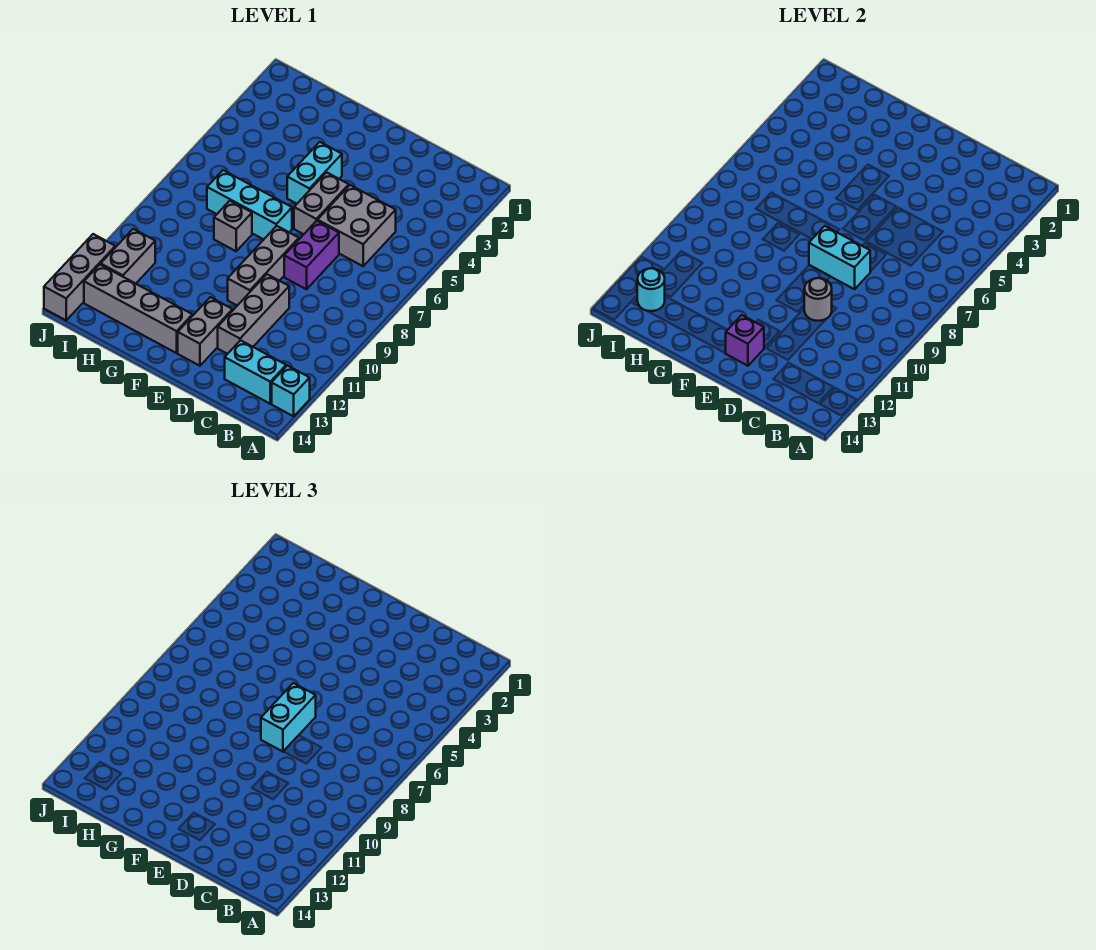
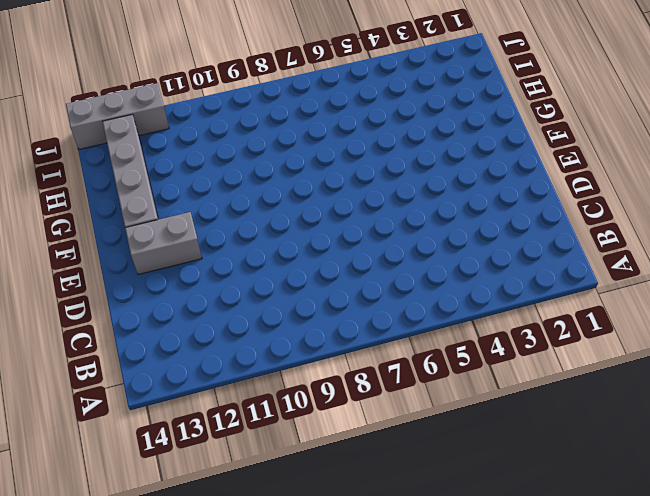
none -> cyan 1x1 brick [272,366,310,416]
none -> cyan 1x2 brick [225,340,286,404]
none -> grey 2x2 brick [318,185,396,266]

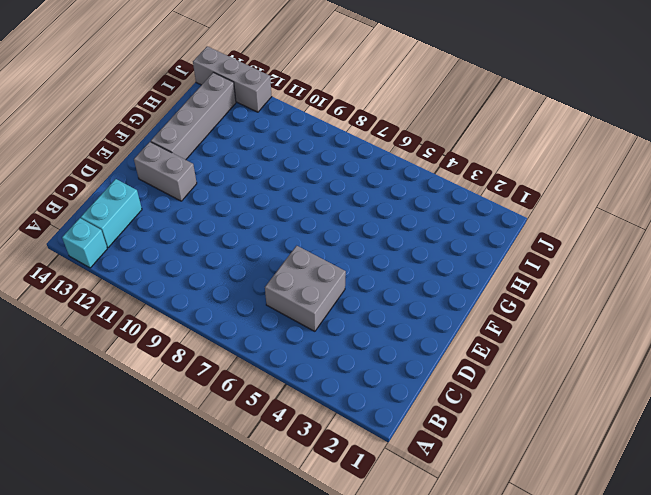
none -> purple 1x2 brick [284,221,339,289]
none -> grey 1x3 brick [218,274,289,354]
none -> grey 1x2 brick [294,172,349,234]

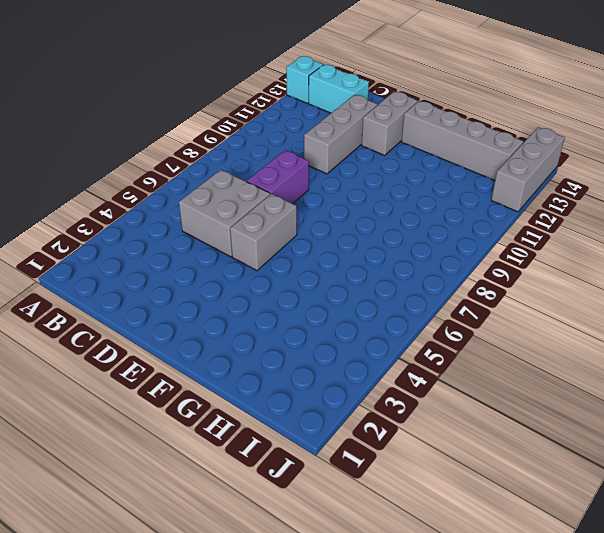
none -> grey 1x3 brick [228,226,299,306]
none -> cyan 1x2 brick [287,142,342,204]
none -> cyan 1x3 brick [207,170,292,239]

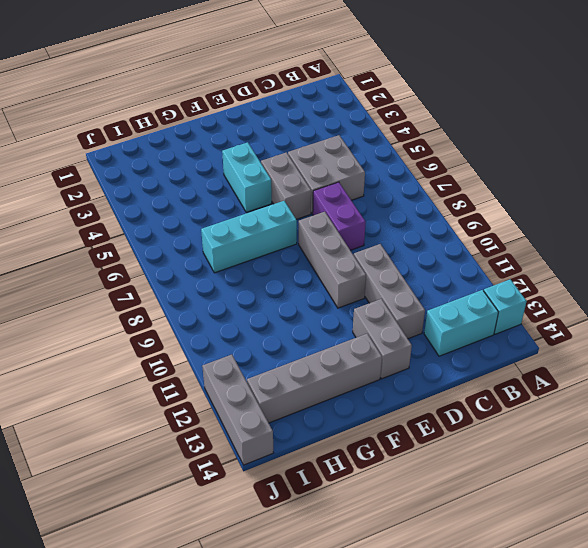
none -> grey 1x1 brick [214,201,252,251]
none -> grey 1x2 brick [101,229,155,284]
none -> cyan 1x2 brick [809,226,870,289]

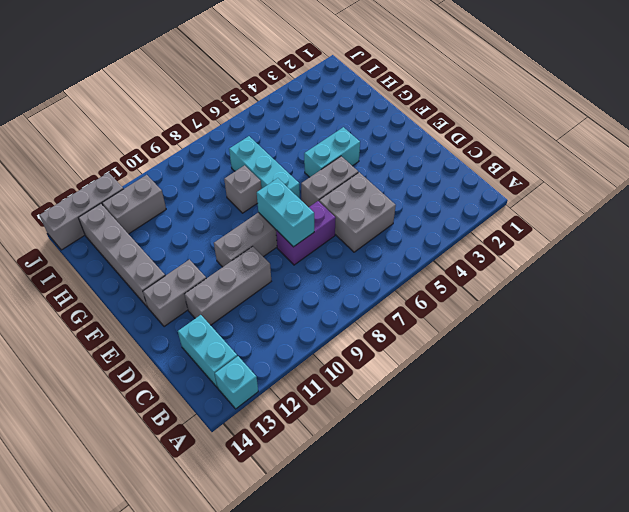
none -> grey 1x1 round brick [804,278,832,321]
none -> purple 1x1 brick [726,315,764,366]
none -> cyan 1x1 round brick [637,268,665,311]

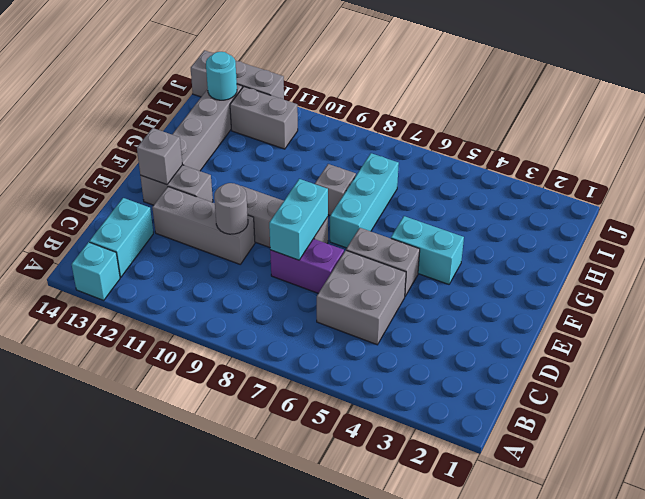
grey 1x1 brick [137,128,182,185] -> purple 1x1 brick [726,315,764,366]
none -> cyan 1x2 brick [261,683,316,752]

